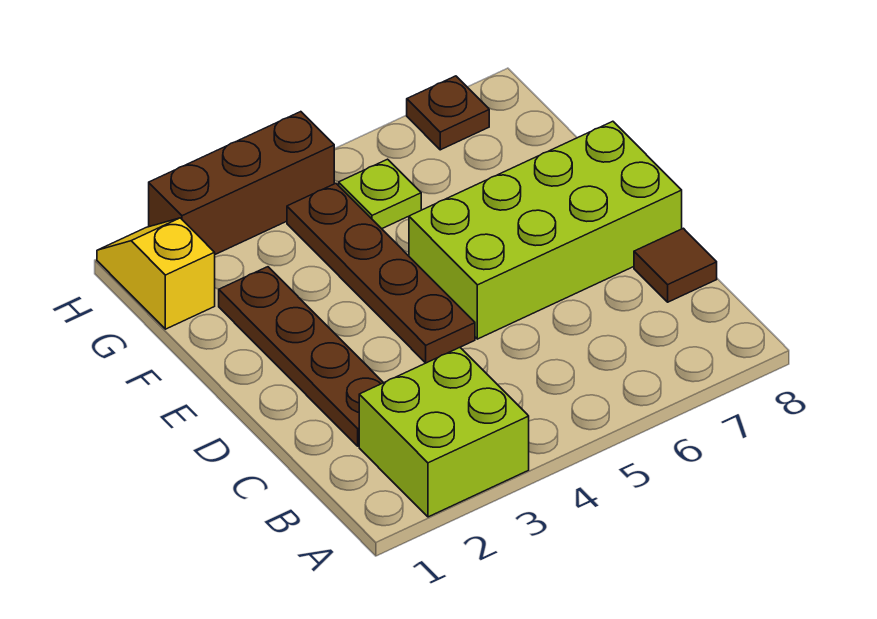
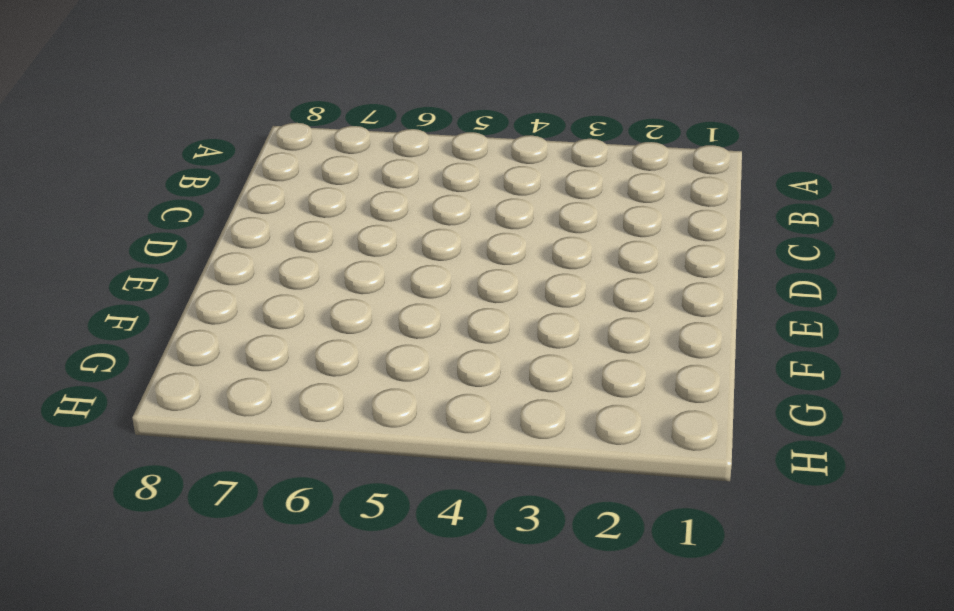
none -> lime 2x2 brick [359,348,529,517]
none -> brown 1x4 plate [219,267,383,446]

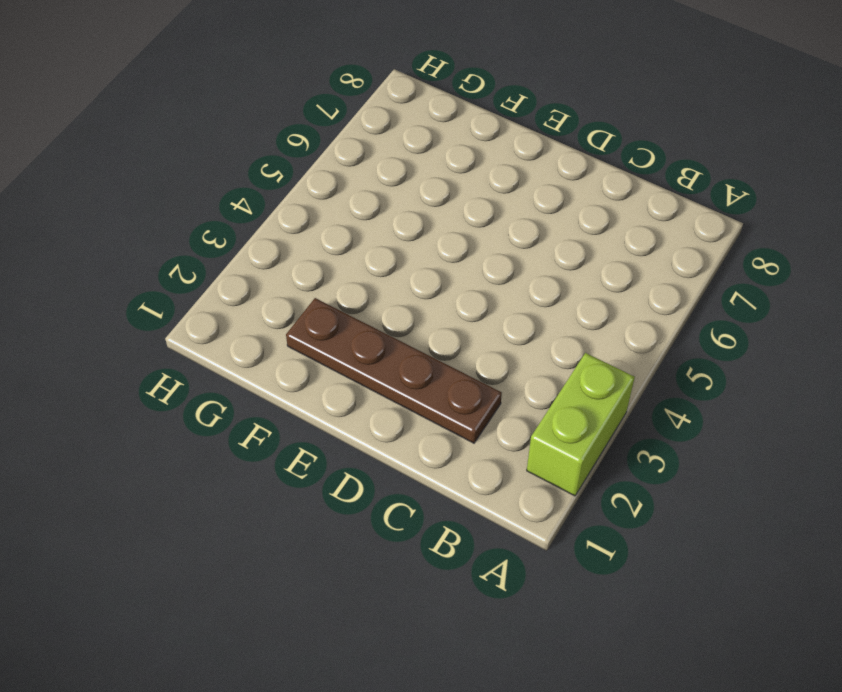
lime 1x2 brick [527,353,635,496] -> lime 2x2 brick [359,348,529,517]
none -> brown 1x1 tile [634,228,717,302]
none -> brown 1x4 plate [287,183,475,363]

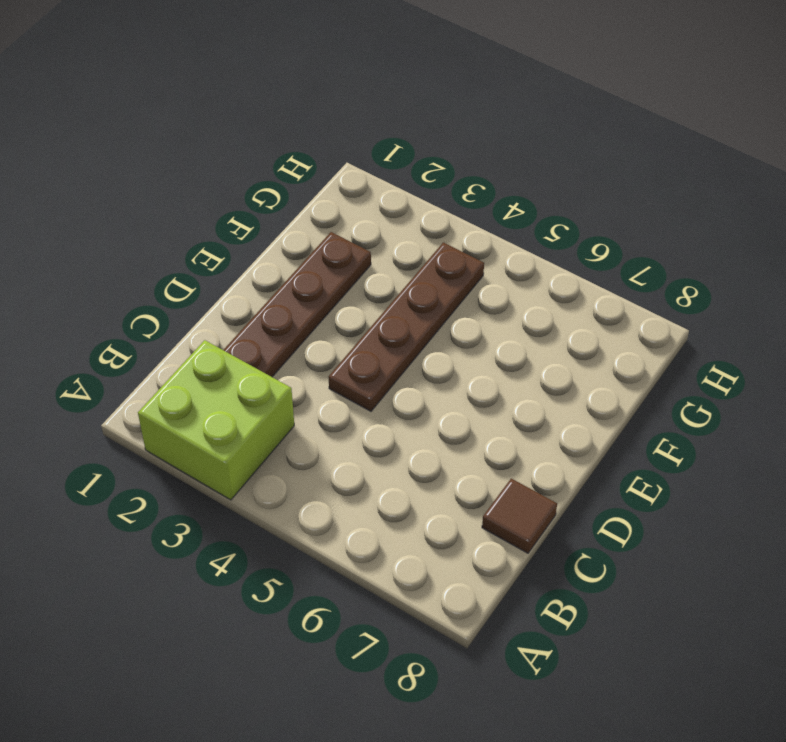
none -> lime 2x4 brick [409,121,682,339]
none -> yellow 1x2 slope [97,218,215,329]

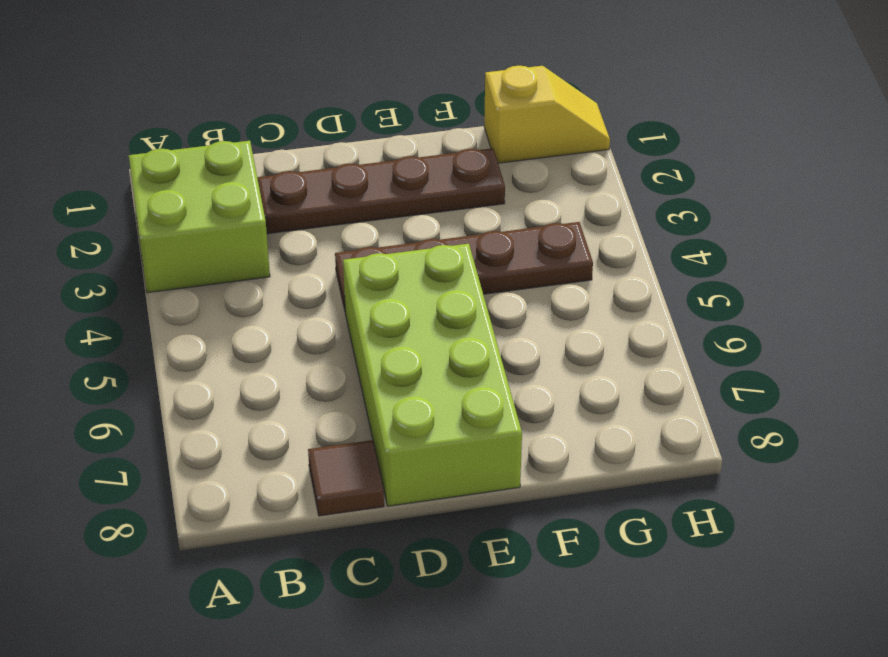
none -> lime 1x1 plate [339,159,421,229]
none -> brown 1x3 brick [149,112,334,254]

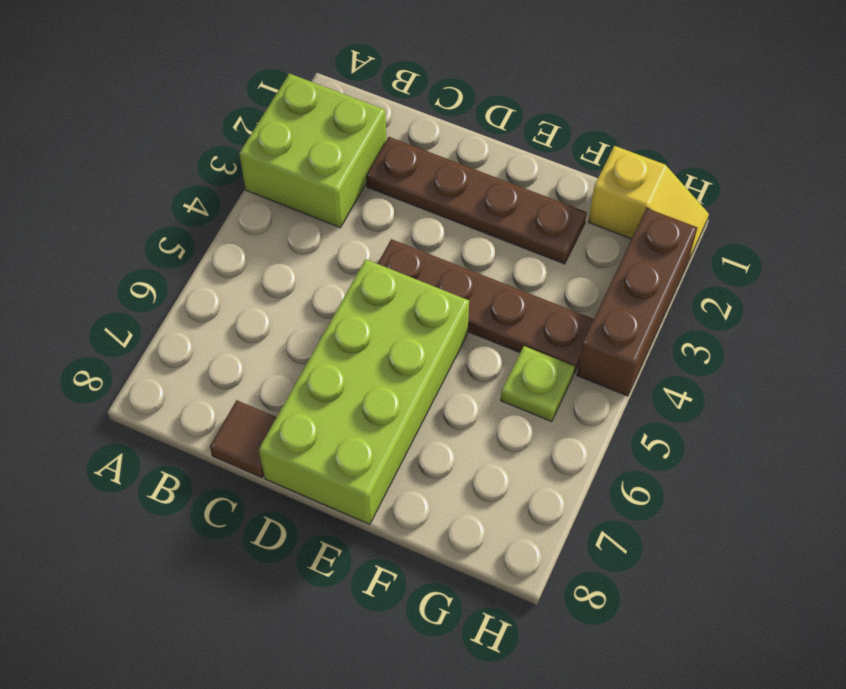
none -> brown 1x1 plate [407,76,489,150]

